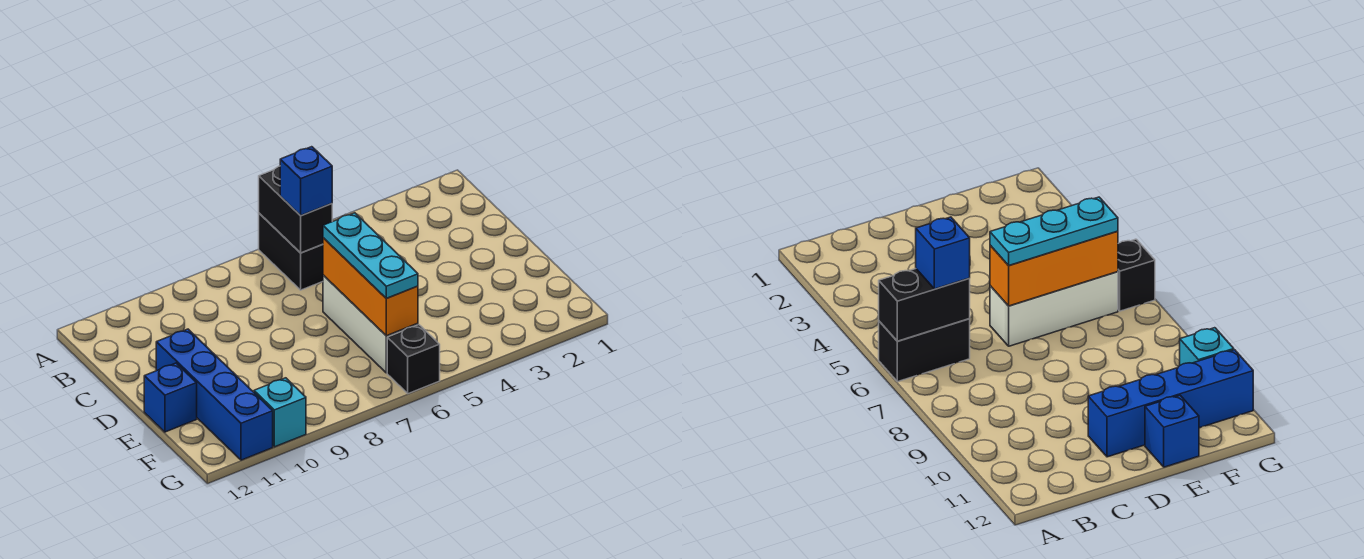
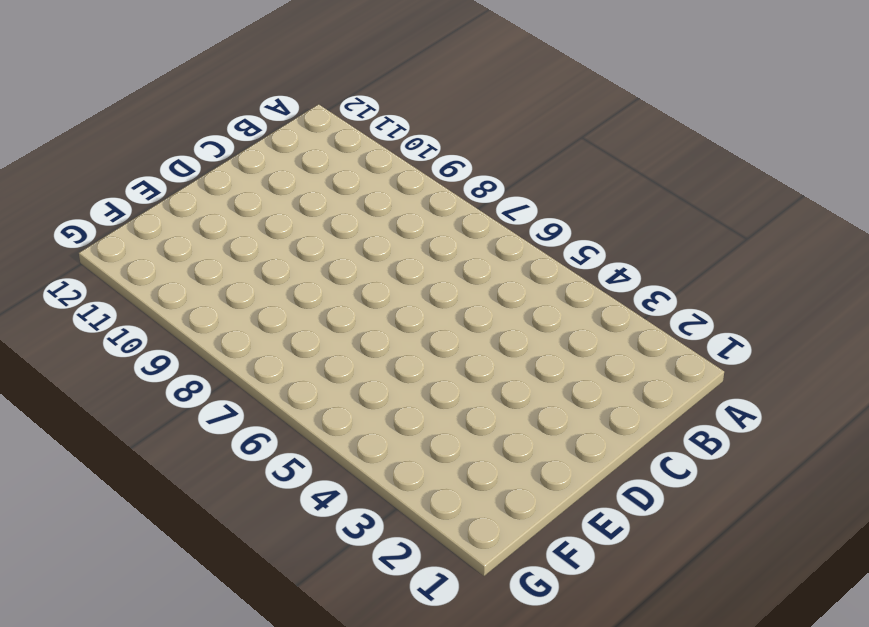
none -> black 1x2 brick [259,213,323,290]
none -> white 1x3 brick [323,275,418,373]

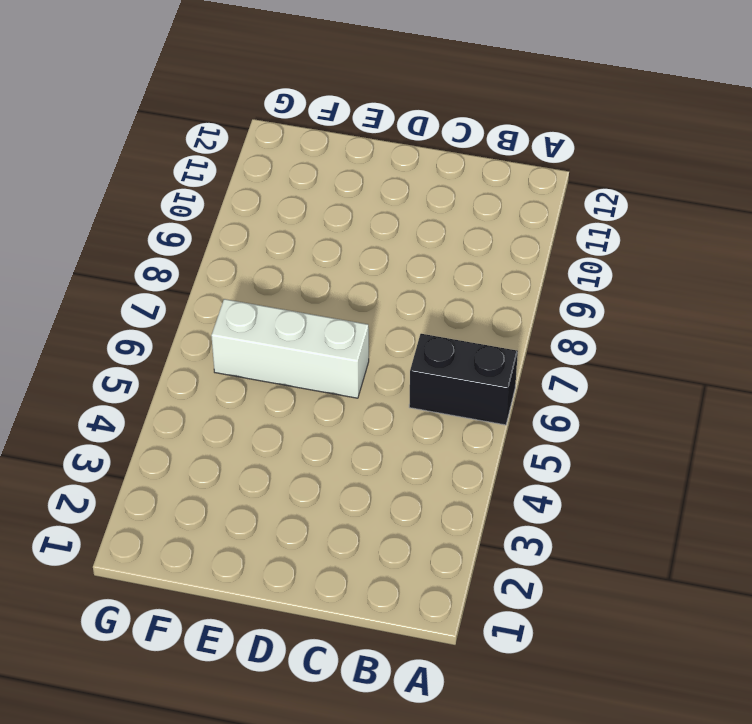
none -> blue 1x4 brick [156,329,273,460]
none -> blue 1x1 brick [144,363,197,432]

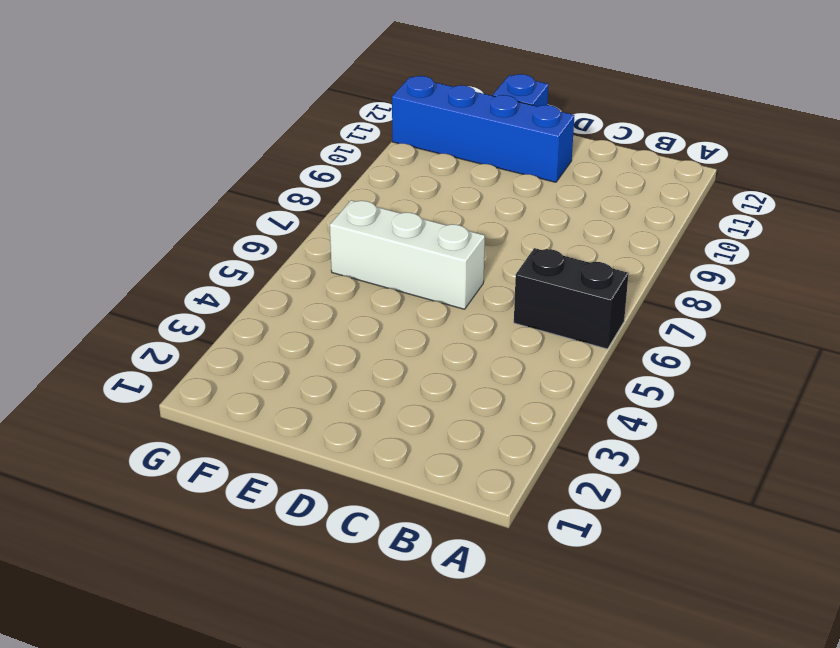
none -> black 1x1 brick [387,325,440,394]
none -> cyan 1x1 brick [254,378,306,447]

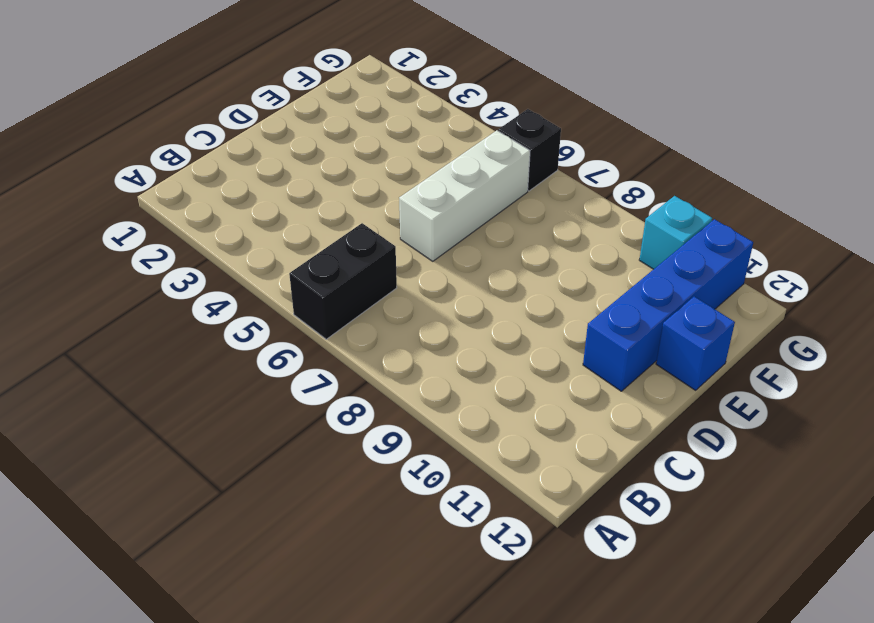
none -> black 1x2 brick [259,166,332,253]
none -> orange 1x3 brick [323,238,418,336]

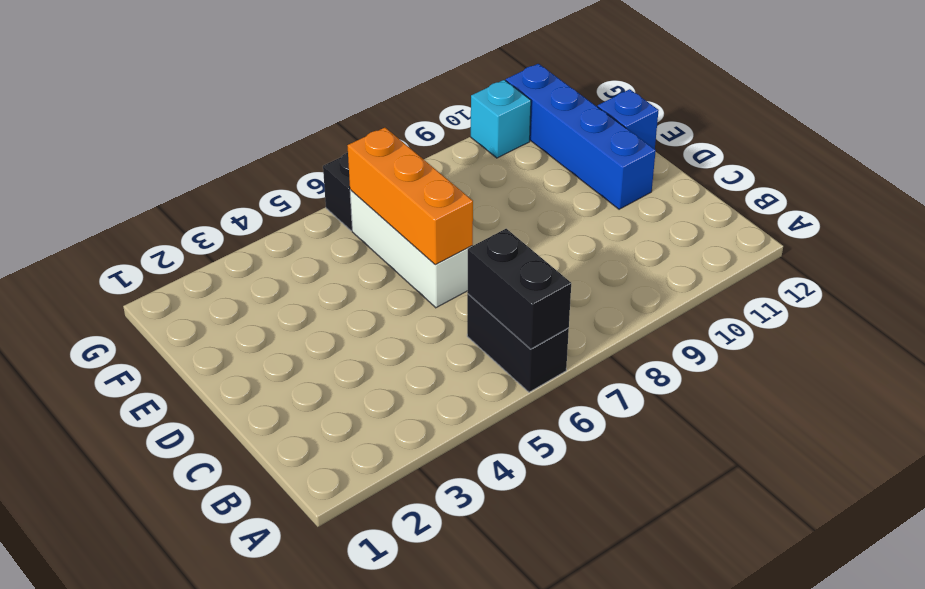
none -> blue 1x1 brick [280,147,332,216]
none -> cyan 1x3 plate [323,213,418,298]

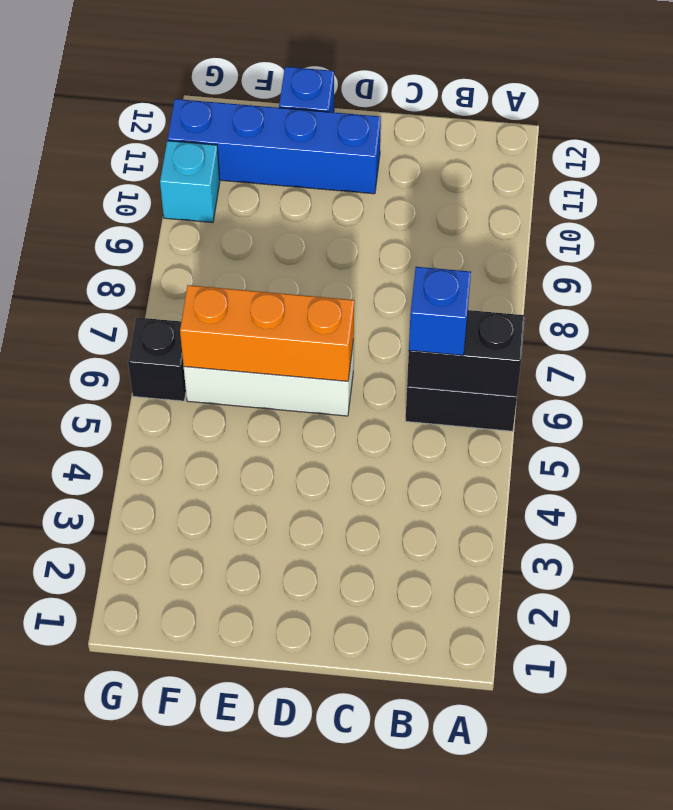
none -> cyan 1x3 plate [323,213,418,298]

